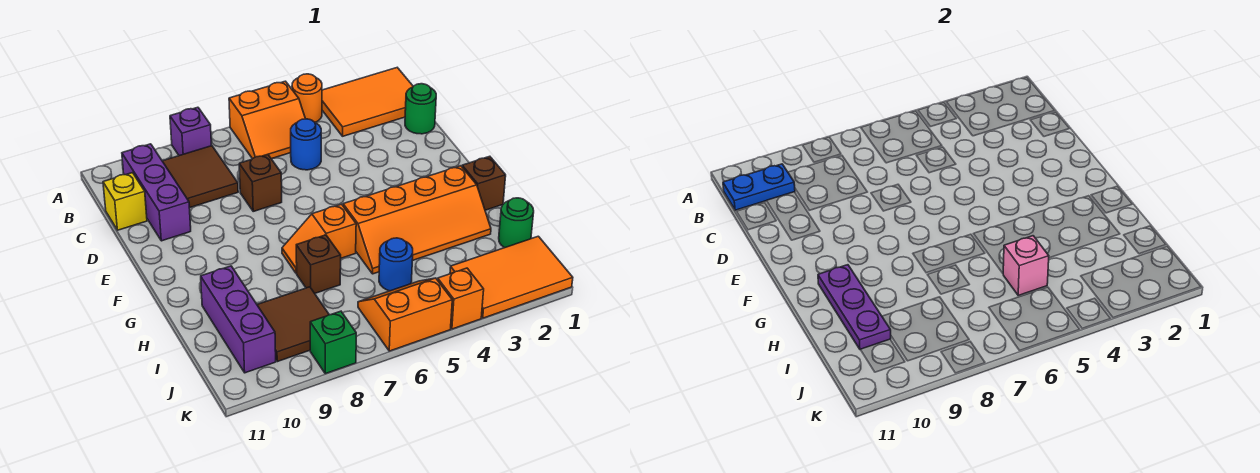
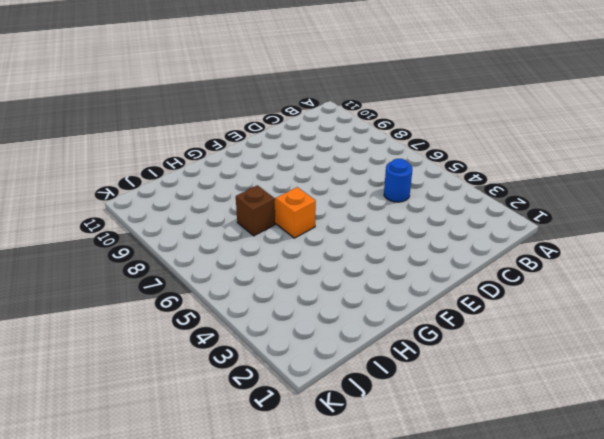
none -> orange 2x3 tile [322,68,413,136]
none -> orange 1x1 round brick [292,74,322,122]
none -> orange 2x2 slope [229,81,305,159]

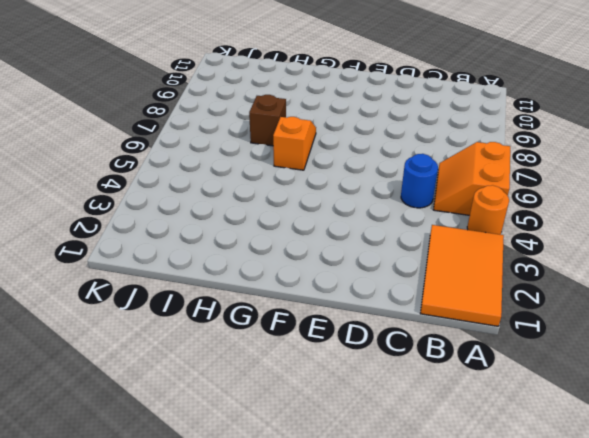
none -> purple 1x1 brick [170,107,211,156]
none -> brown 2x2 tile [163,146,238,208]
none -> purple 1x3 brick [122,144,191,241]

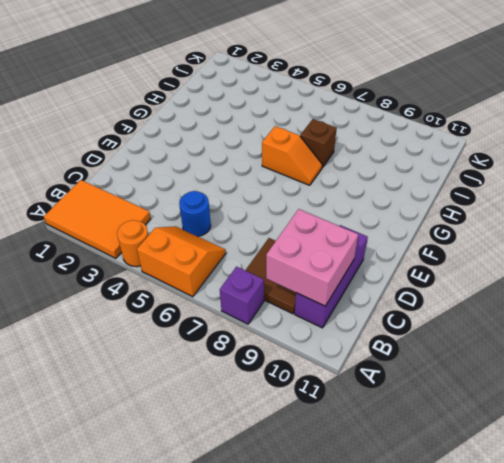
pink 2x2 brick [266,209,358,306] -> blue 1x2 plate [723,164,795,210]
none -> green 1x1 round brick [405,84,436,134]
none -> yellow 1x1 brick [103,173,147,230]
none -> brown 1x1 brick [239,154,282,211]

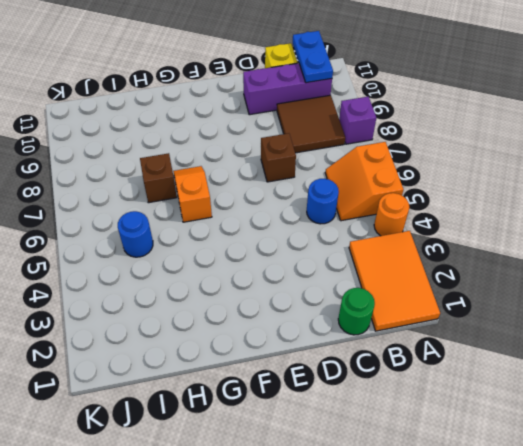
none -> brown 1x1 brick [462,156,506,210]
none -> orange 2x4 slope [343,166,491,274]
none -> purple 1x3 brick [201,266,276,373]

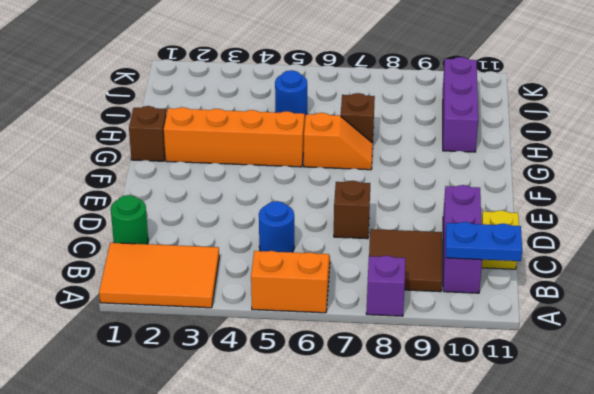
none -> orange 1x1 round brick [292,74,322,122]
none -> green 1x1 round brick [499,198,534,248]
none -> brown 2x2 tile [257,287,329,362]

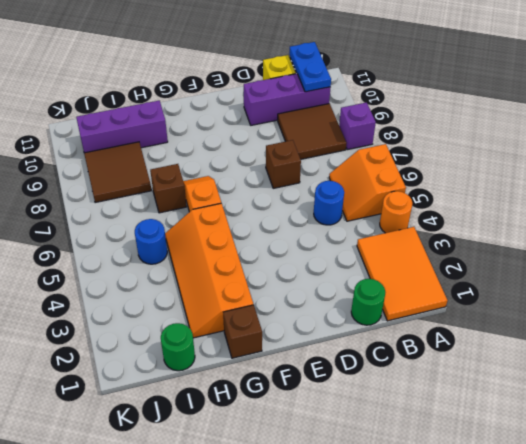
none -> orange 2x3 tile [450,236,573,318]
none -> orange 2x2 slope [358,278,452,351]
none -> orange 1x1 brick [438,268,484,329]

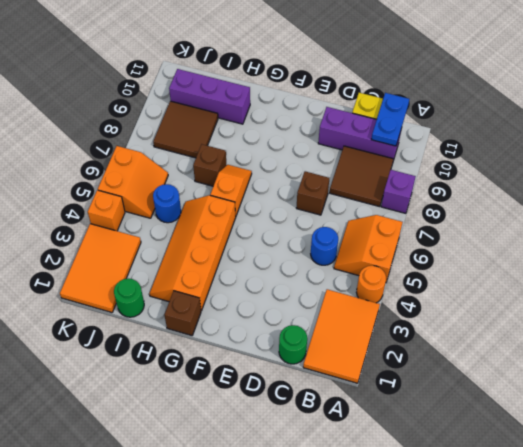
none -> green 1x1 brick [310,311,356,374]
none -> purple 1x3 plate [818,265,891,350]
none -> pink 1x1 brick [1003,236,1049,295]

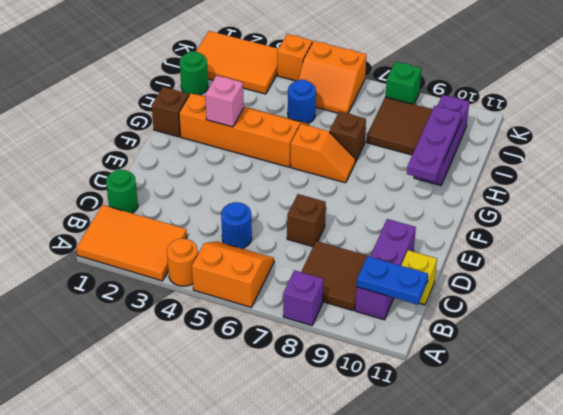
pink 1x1 brick [205,76,244,127] -> pink 1x1 brick moved to [1003,236,1049,295]

